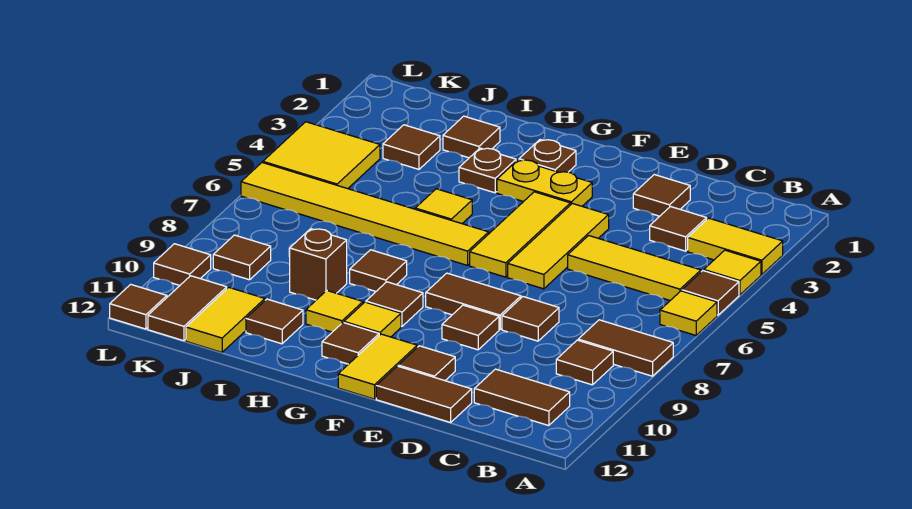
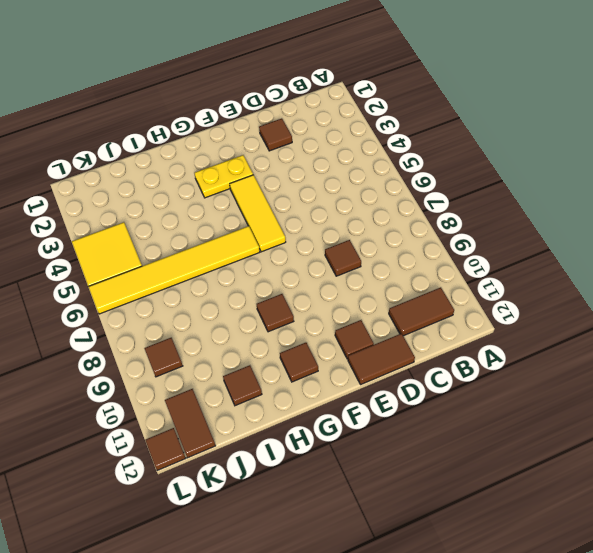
none -> yellow 1x2 tile [688,218,783,275]
none -> yellow 1x1 tile [704,250,761,295]
none -> brown 1x1 tile [682,271,739,315]
none -> yellow 1x1 tile [660,291,717,335]

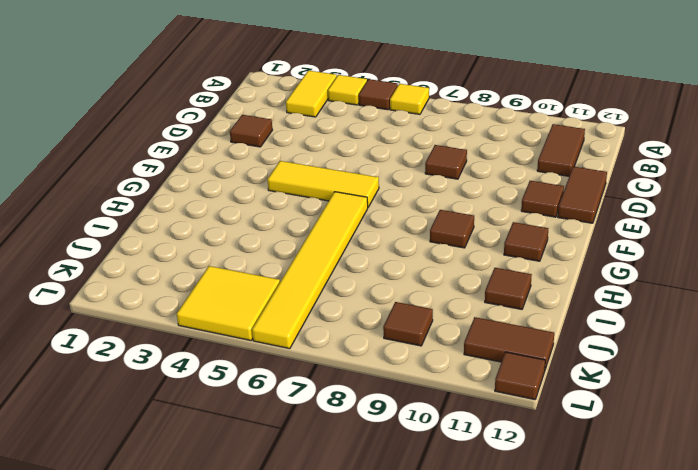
none -> brown 1x2 tile [578,320,673,376]
none -> yellow 1x3 tile [568,236,701,300]
none -> brown 1x1 tile [556,340,613,385]
none -> brown 1x1 tile [650,207,707,251]

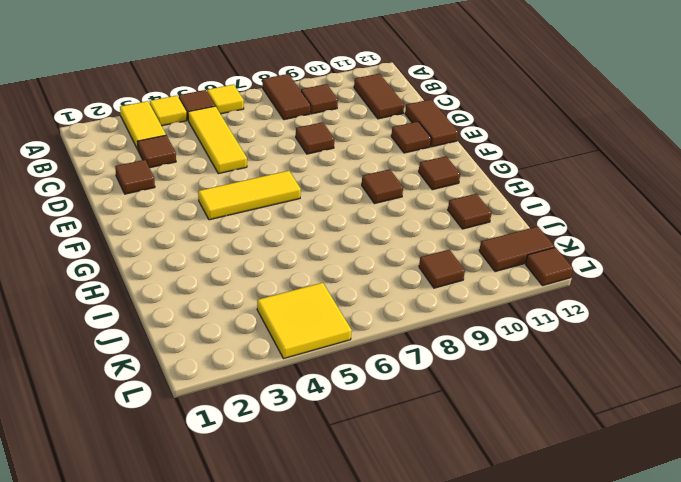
none -> yellow 1x3 tile [508,204,609,289]
none -> brown 1x2 tile [426,273,521,329]
none -> brown 1x1 tile [442,305,499,350]
none -> yellow 1x2 plate [497,160,592,206]

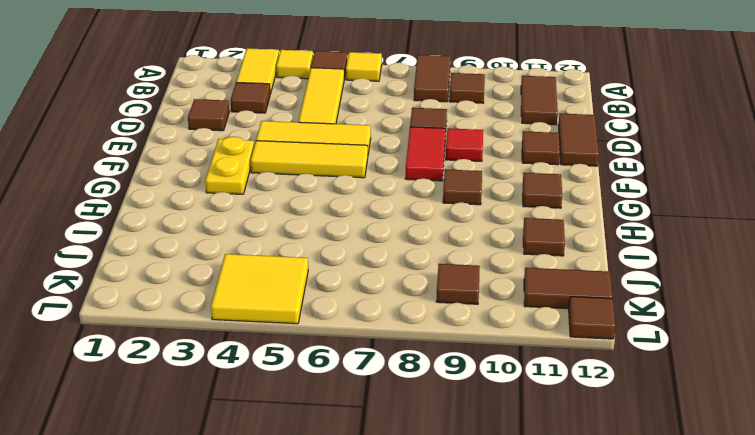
red 1x2 tile [405,127,446,181] -> brown 1x2 tile [426,273,521,329]
red 1x1 tile [446,128,483,161] -> brown 1x1 tile [442,305,499,350]
none -> yellow 1x2 tile [338,334,417,399]
none -> brown 1x1 plate [519,140,576,172]
none -> yellow 1x6 tile [241,163,489,265]
none -> yellow 1x1 tile [344,302,401,337]

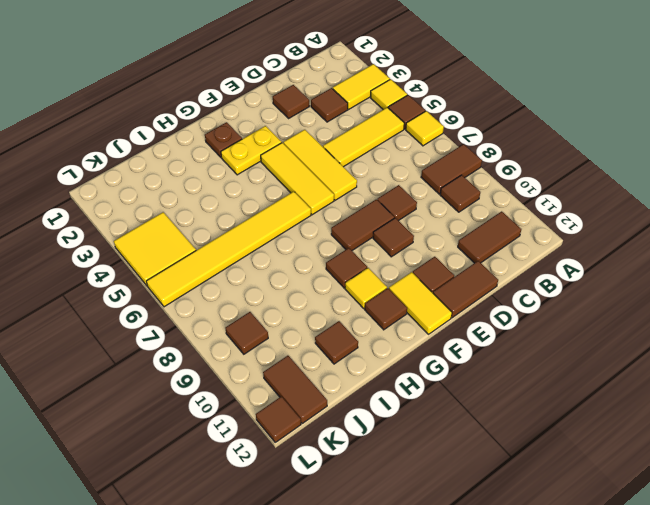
none -> brown 1x1 plate [459,148,516,193]
none -> yellow 1x1 tile [415,189,472,224]
none -> brown 1x1 tile [350,250,407,291]
none -> yellow 1x1 tile [306,291,363,332]

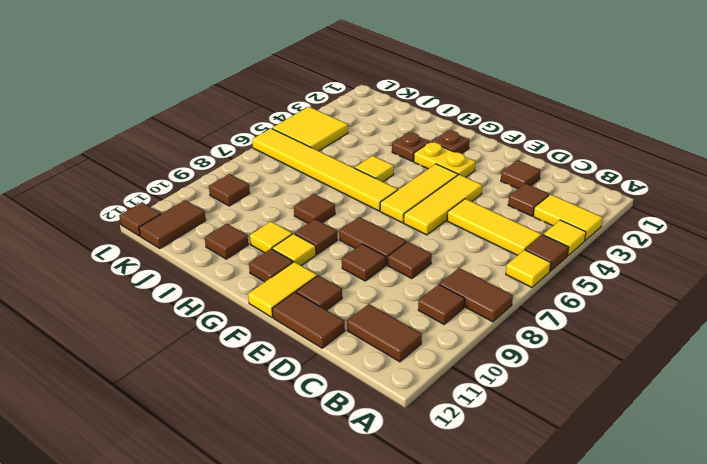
none -> brown 1x1 tile [443,116,500,158]
none -> brown 1x1 brick [290,229,347,300]
none -> brown 1x1 tile [383,125,440,169]
none -> yellow 1x2 tile [186,287,265,352]

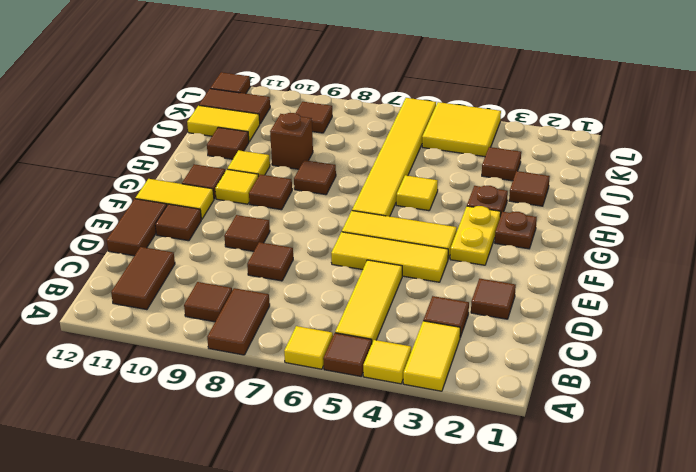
none -> brown 1x2 tile [426,273,521,329]
none -> brown 1x1 tile [154,244,211,285]

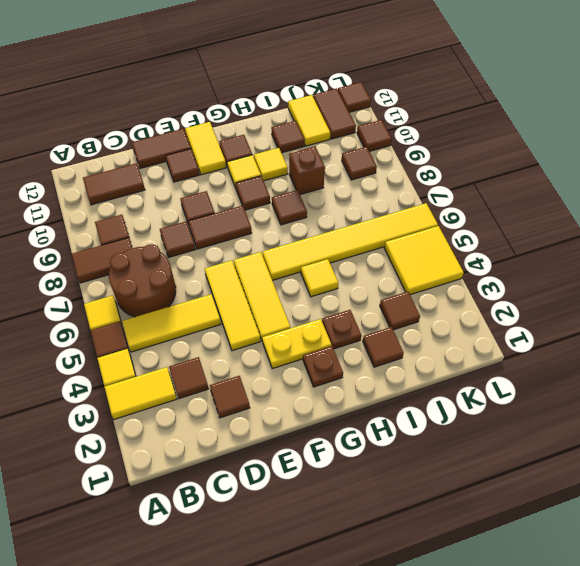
brown 2x2 round brick [109,244,176,317] -> none

